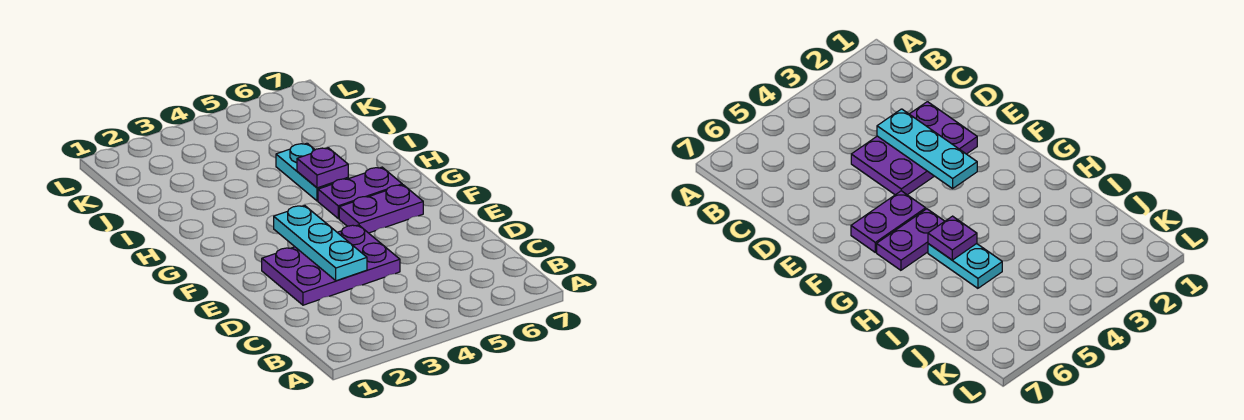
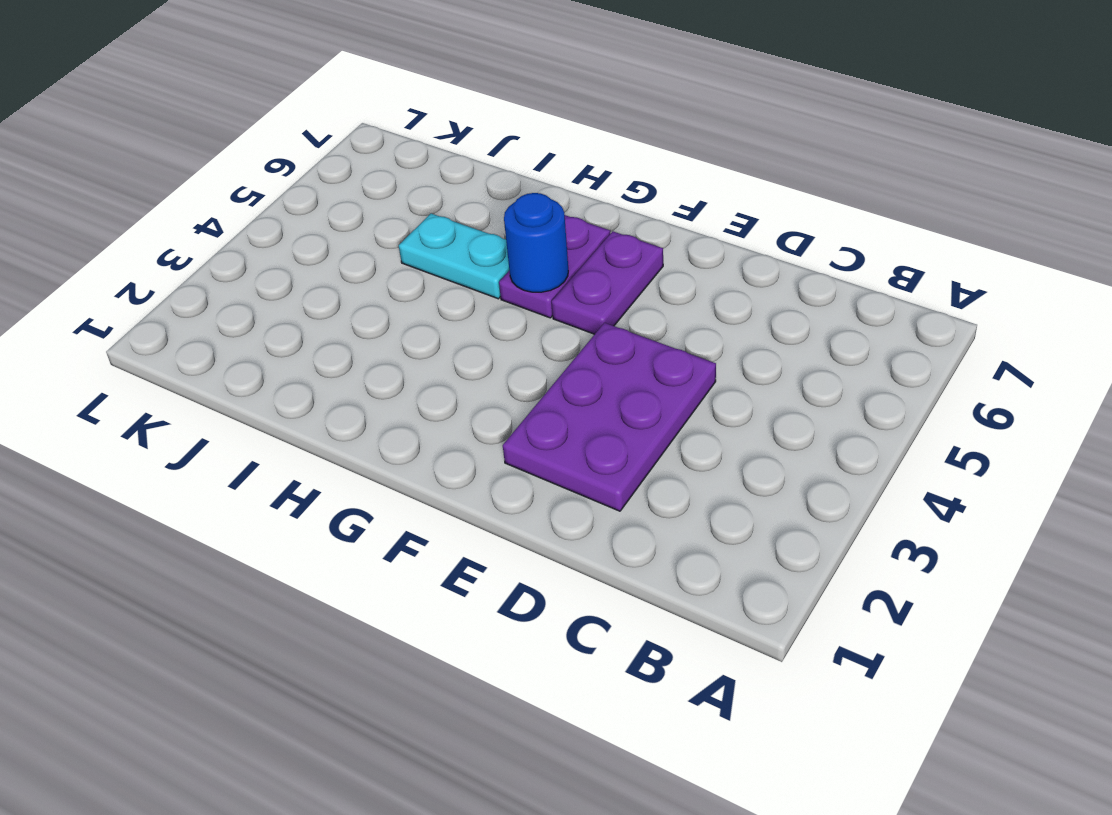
blue 1x1 round brick [504,193,568,292] -> none
none -> cyan 1x3 plate [274,206,367,281]
none -> purple 1x1 plate [297,148,348,188]

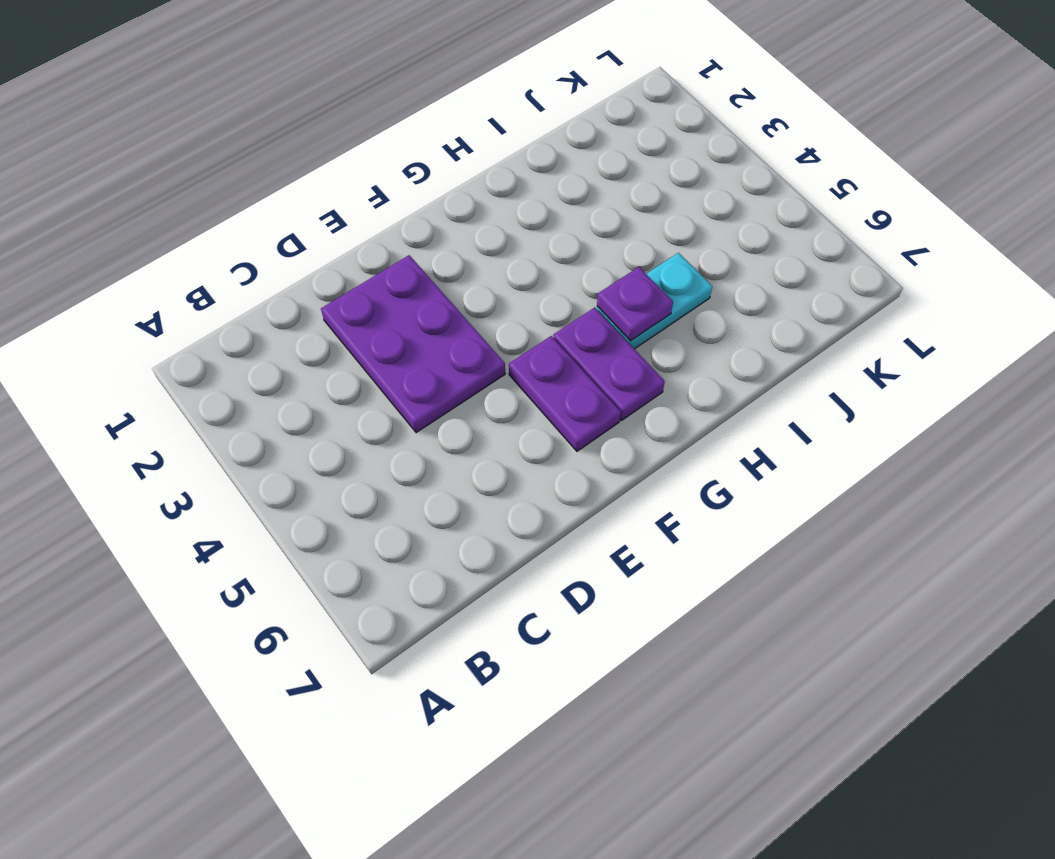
none -> cyan 1x3 plate [274,206,367,281]

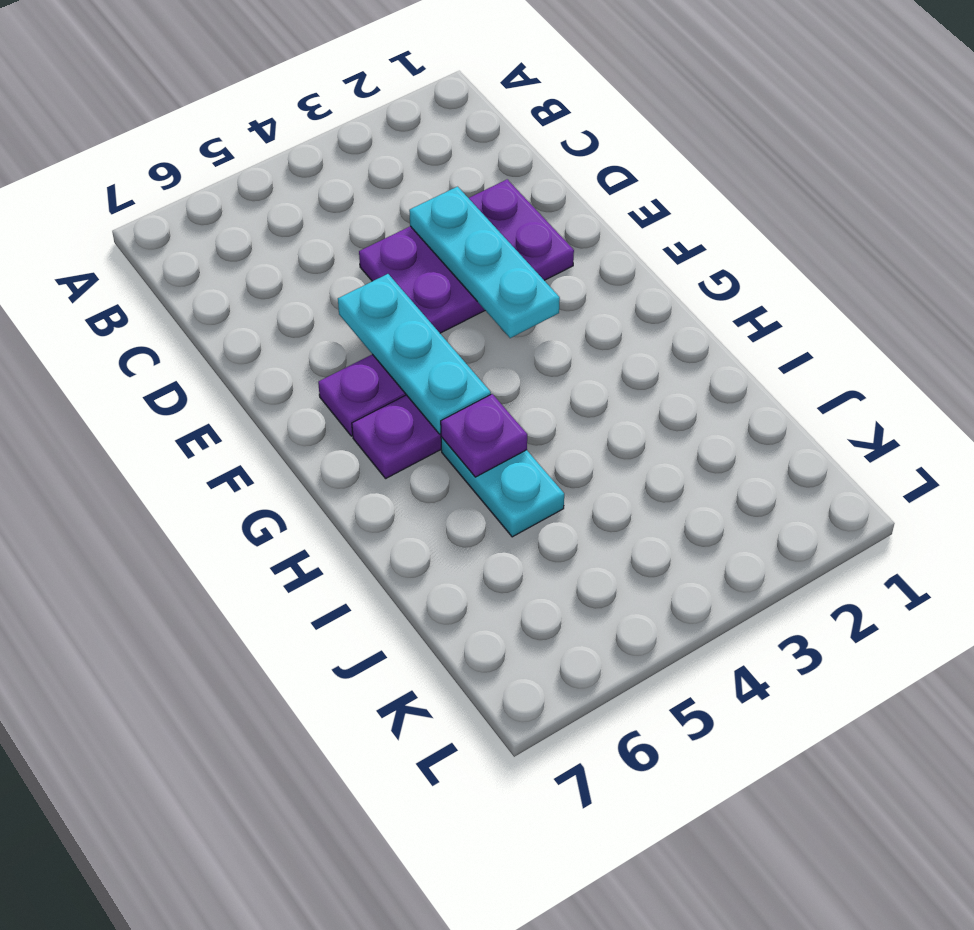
cyan 1x3 plate [338,274,491,434] -> none

